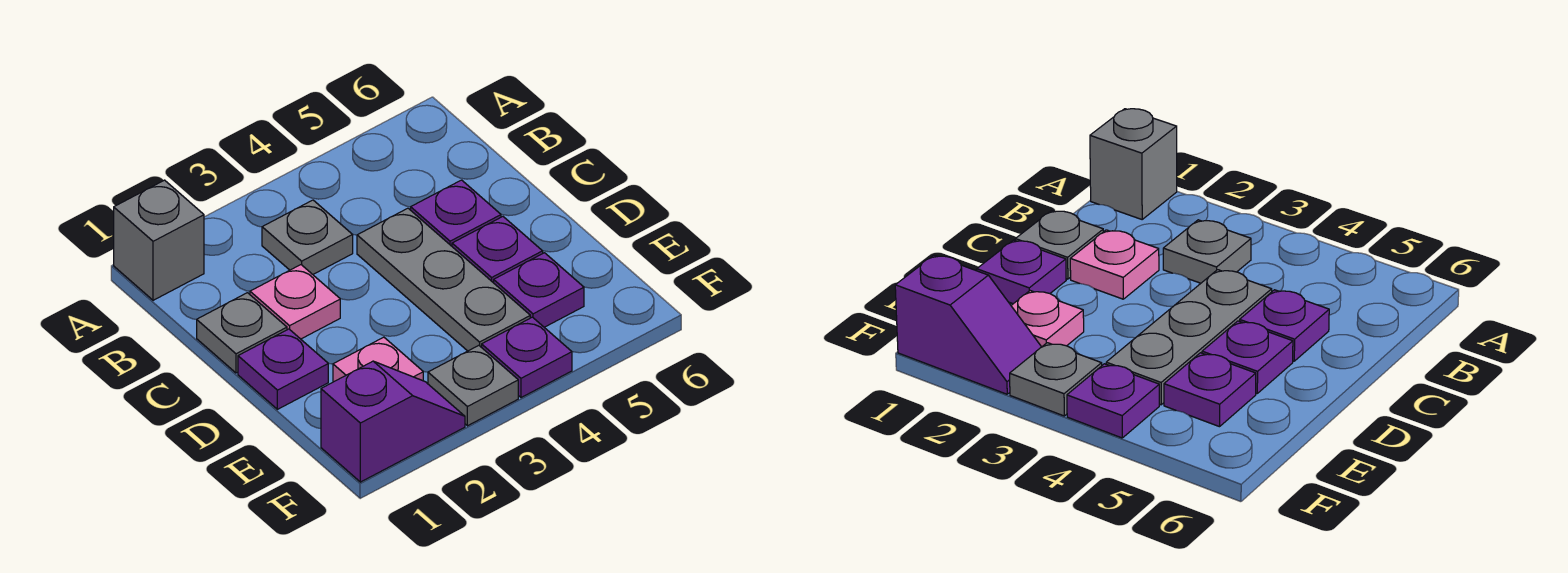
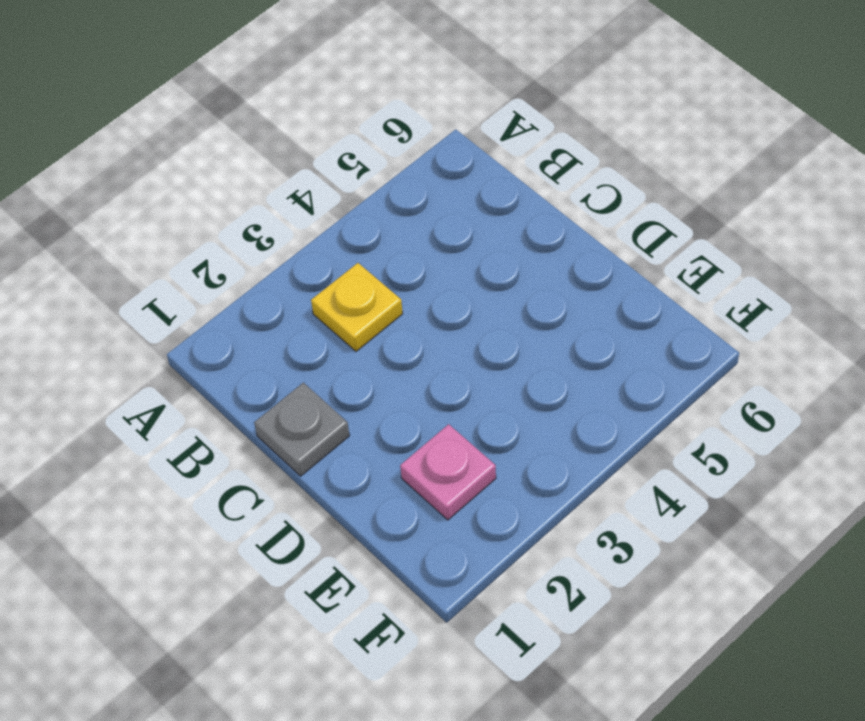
yellow 1x1 plate [311,263,403,351] -> grey 1x1 plate [262,200,353,274]
none -> grey 1x1 brick [114,180,204,300]
none -> pink 1x1 plate [250,265,340,339]
none -> grey 1x3 plate [357,208,530,351]

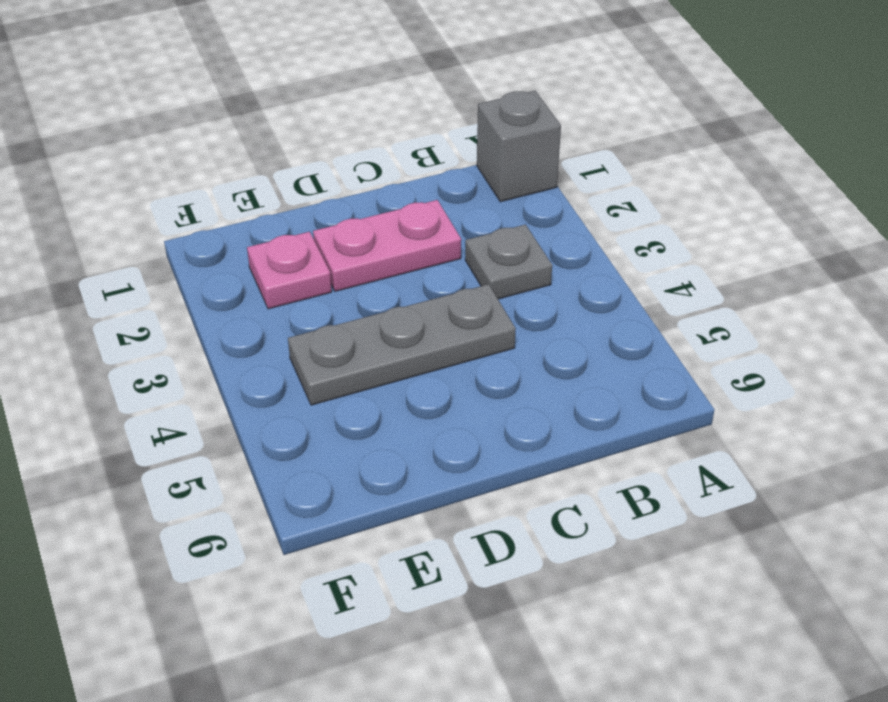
pink 1x2 plate [313,200,461,291] -> pink 1x1 plate [250,265,340,339]
none -> grey 1x1 plate [197,293,287,373]
none -> purple 1x1 plate [411,180,501,246]
none -> purple 1x1 plate [238,329,328,409]

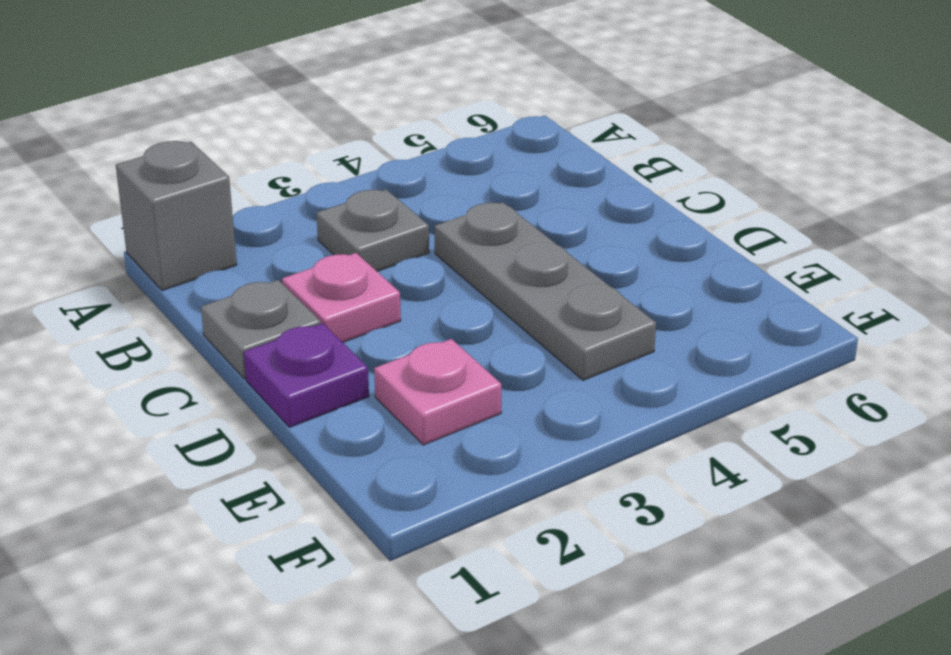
none -> purple 1x1 plate [411,180,501,246]
none -> purple 1x1 plate [452,217,543,283]
none -> purple 1x1 plate [494,253,584,327]

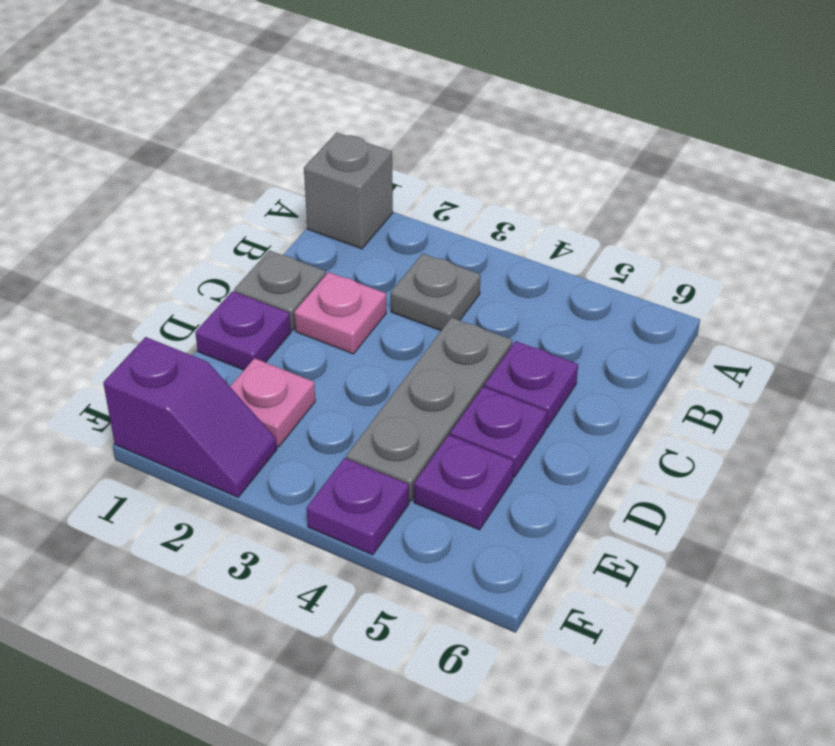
none -> grey 1x1 plate [428,345,518,426]

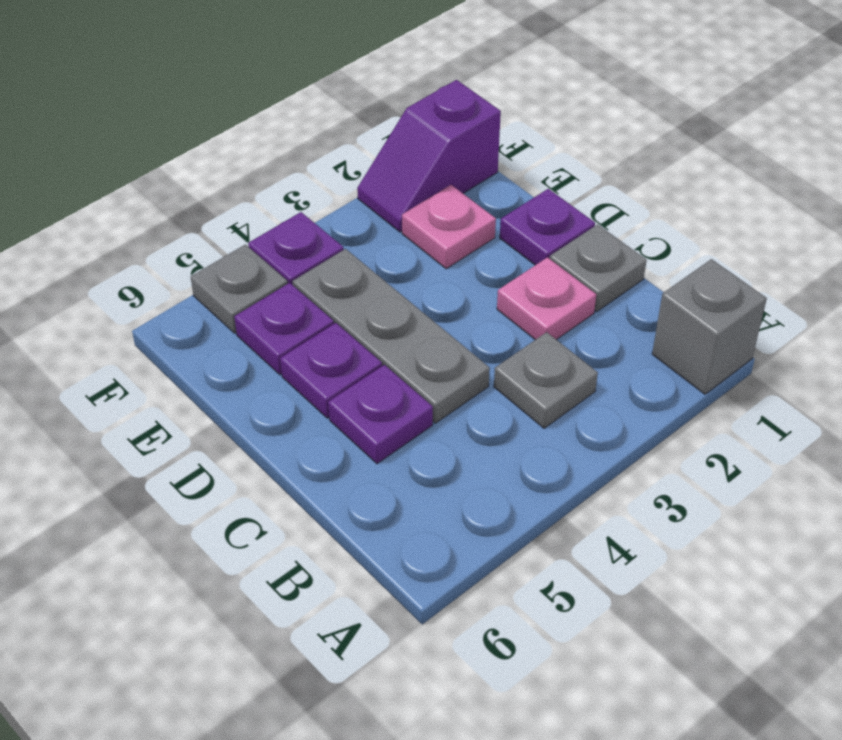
grey 1x1 plate [191,245,288,333] -> grey 1x1 plate moved to [428,345,518,426]

